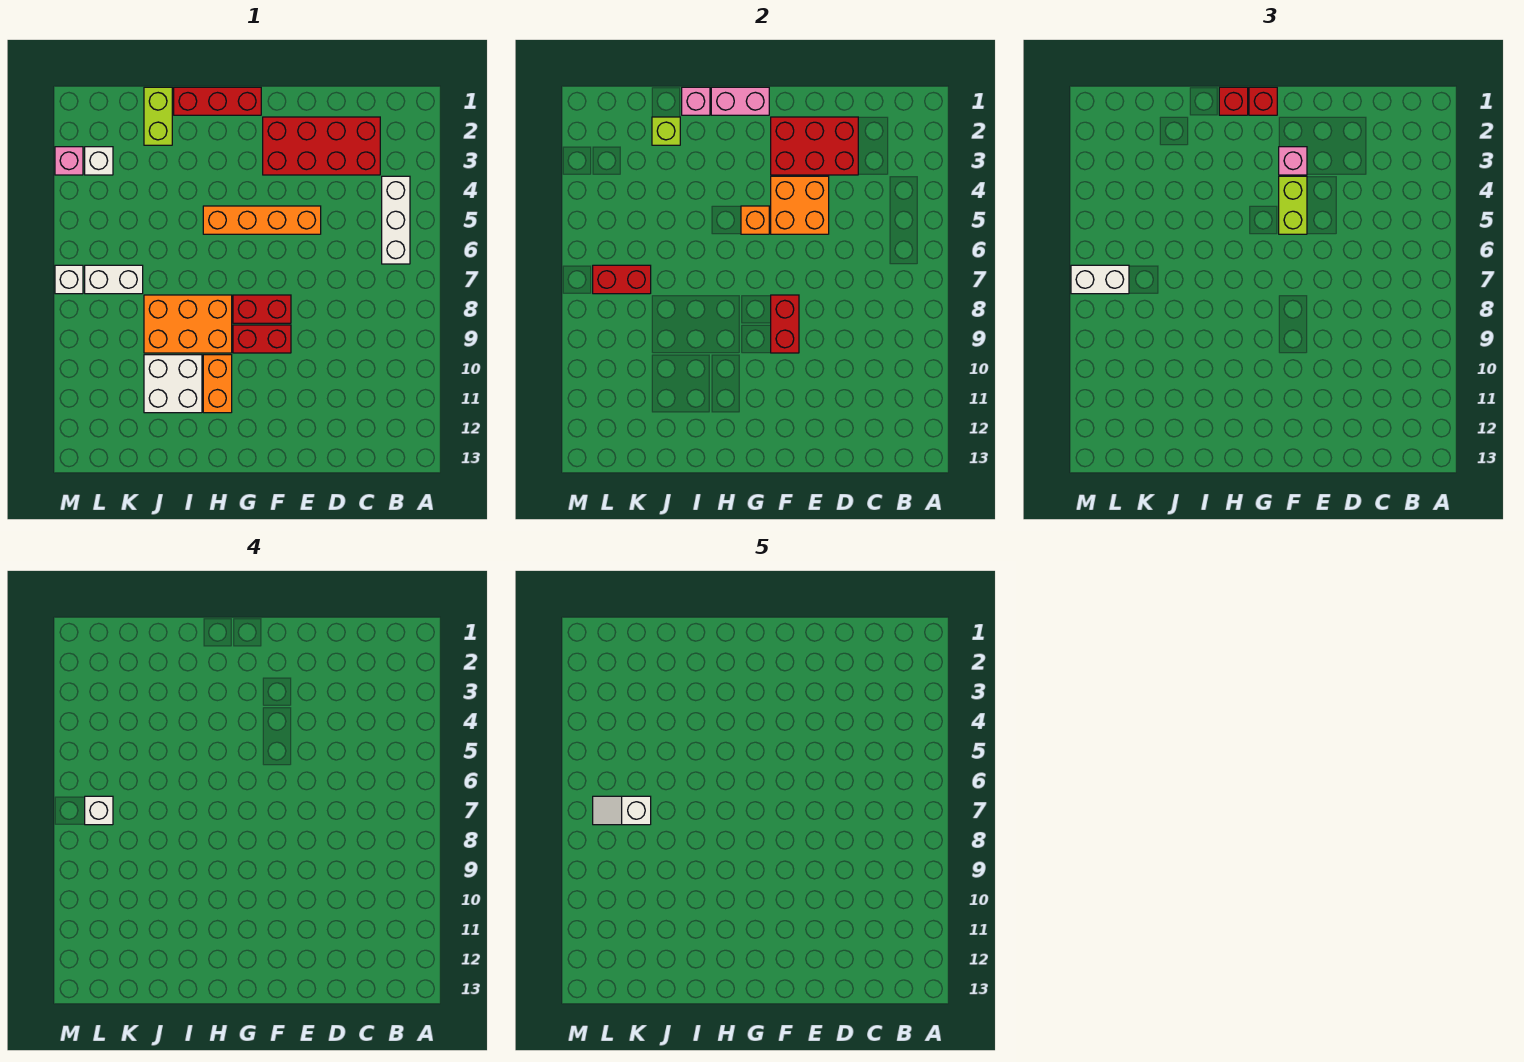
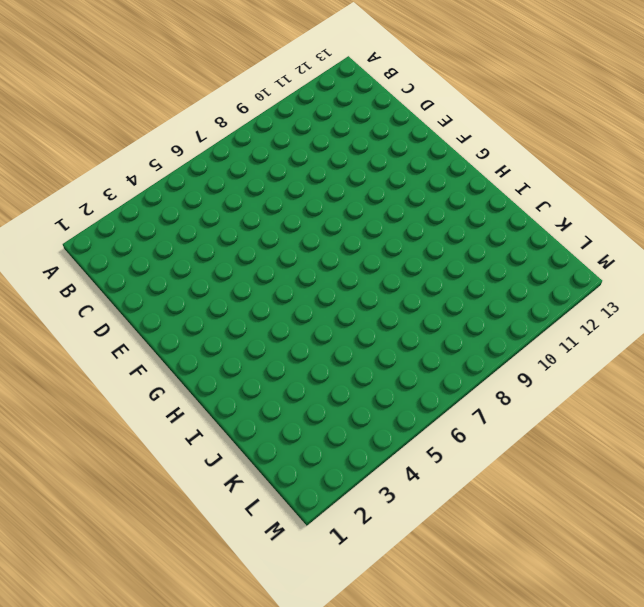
none -> white 1x3 brick [382,176,410,264]
none -> red 2x4 brick [263,117,380,175]
none -> orange 1x4 brick [203,206,321,234]

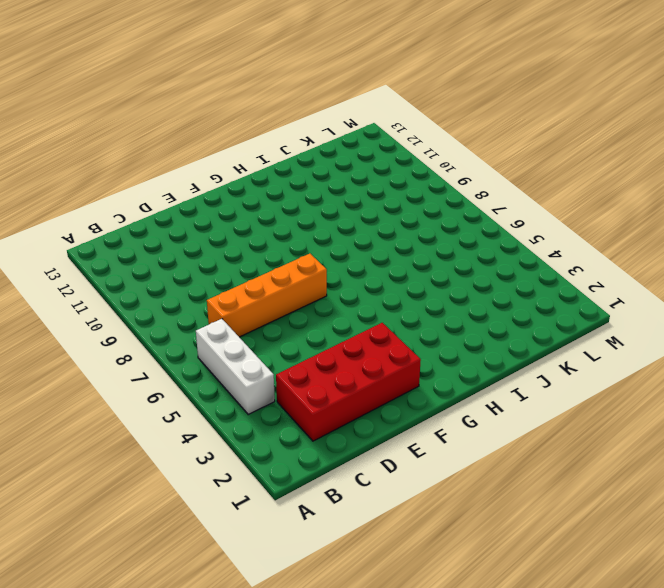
orange 1x4 brick [207,254,327,337] -> orange 1x4 brick moved to [203,206,321,234]
none -> red 1x2 brick [233,295,291,323]
none -> red 1x2 brick [233,325,291,353]
none -> red 1x3 brick [174,87,261,115]

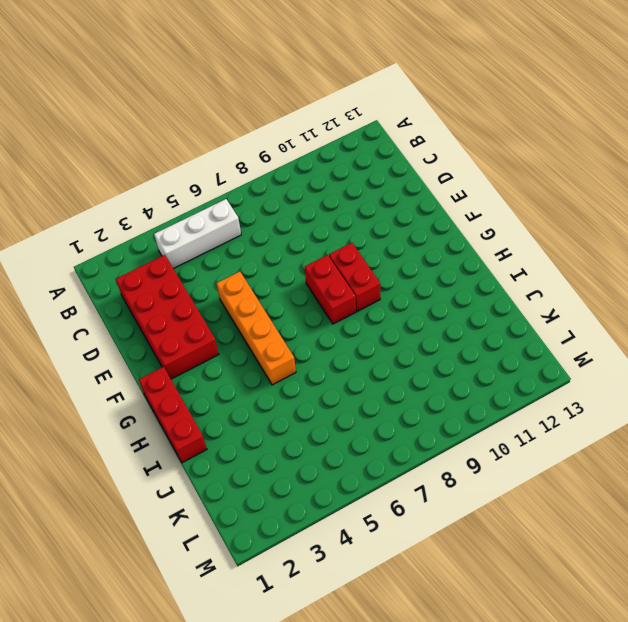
none -> orange 2x3 brick [144,295,232,353]
none -> orange 1x2 brick [203,355,232,413]
none -> white 2x2 brick [144,355,202,413]

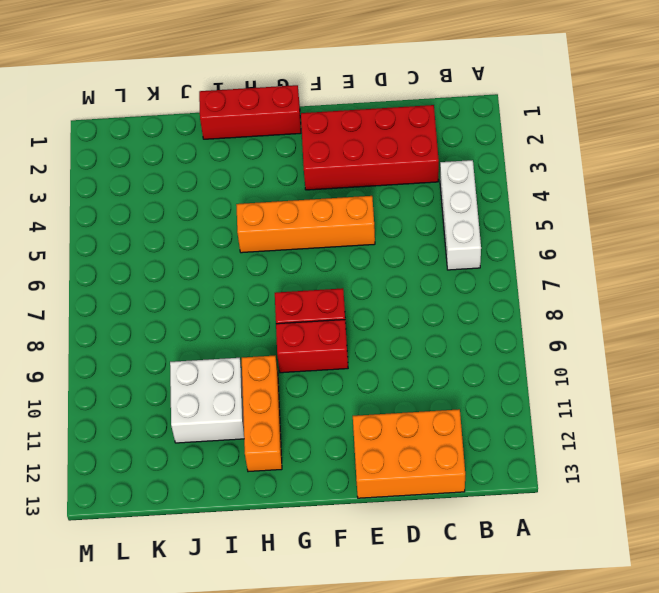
orange 2x3 brick [353,409,465,498] -> orange 2x3 brick moved to [144,295,232,353]
orange 1x3 brick [242,356,282,472] -> orange 1x2 brick [203,355,232,413]
none -> lime 1x2 brick [144,87,172,145]
none -> white 1x2 brick [85,265,143,294]
none -> white 1x1 brick [85,147,113,175]

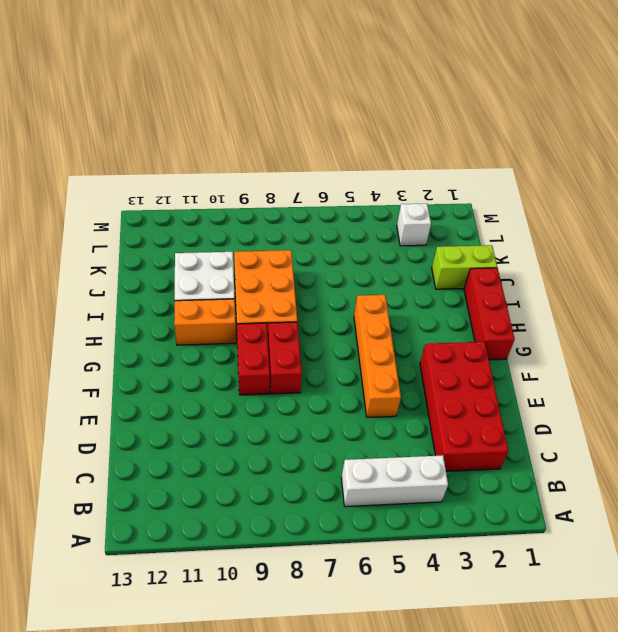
none -> white 1x2 brick [85,265,143,294]
none -> pink 1x1 brick [55,147,83,175]
none -> white 1x1 brick [55,265,83,294]

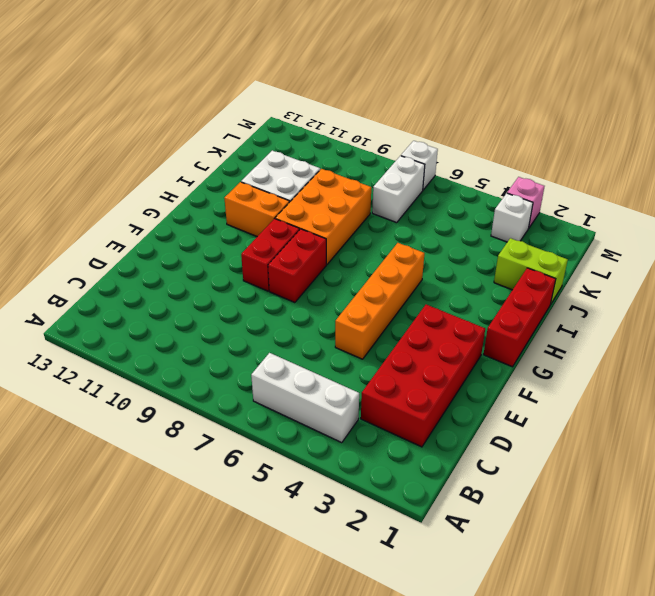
none -> red 2x3 brick [771,117,858,175]
none -> orange 2x2 brick [771,176,829,234]
none -> red 1x2 brick [771,295,799,353]

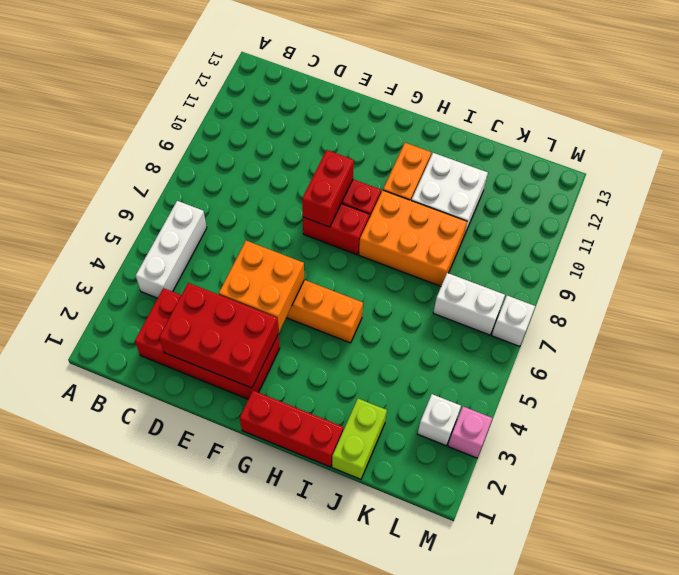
none -> pink 1x2 brick [711,87,769,115]
none -> orange 1x1 brick [741,206,769,234]
none -> pink 1x1 brick [682,87,710,115]

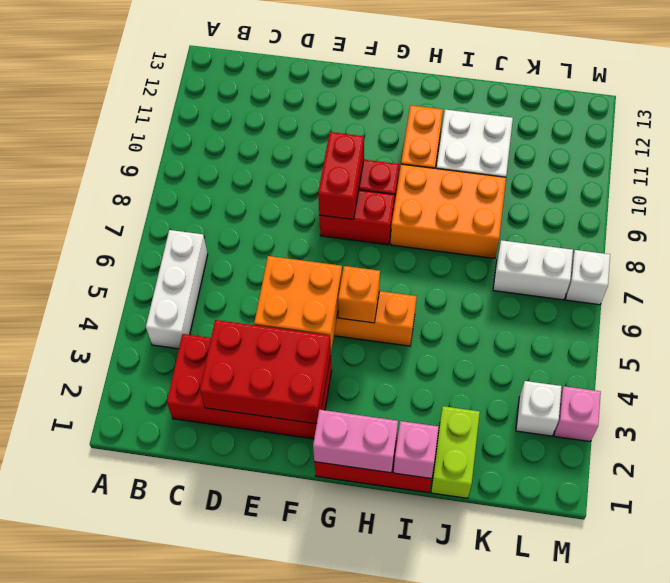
none -> lime 1x1 brick [652,117,680,145]
none -> red 1x2 brick [593,265,651,294]
none -> pink 1x1 brick [1279,147,1307,175]

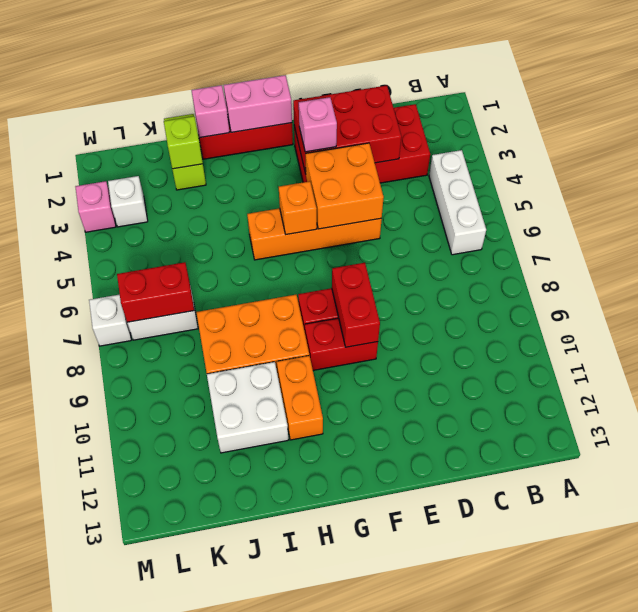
none -> lime 1x2 brick [1279,176,1307,234]
none -> red 1x1 brick [1249,87,1277,115]
none -> red 1x1 brick [1219,87,1248,115]

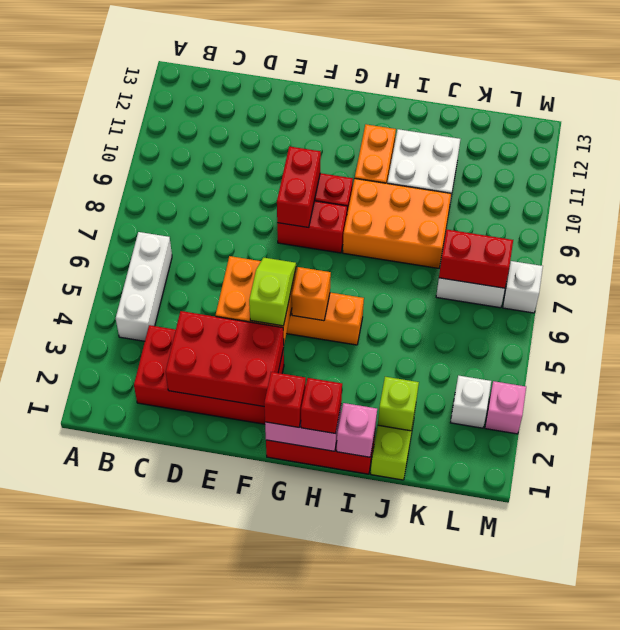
lime 1x2 slope [249,258,296,326] -> lime 1x2 brick [1279,176,1307,234]
none -> pink 1x1 brick [1279,147,1307,175]
none -> white 1x2 brick [1071,265,1129,294]
none -> white 1x1 brick [85,796,113,825]

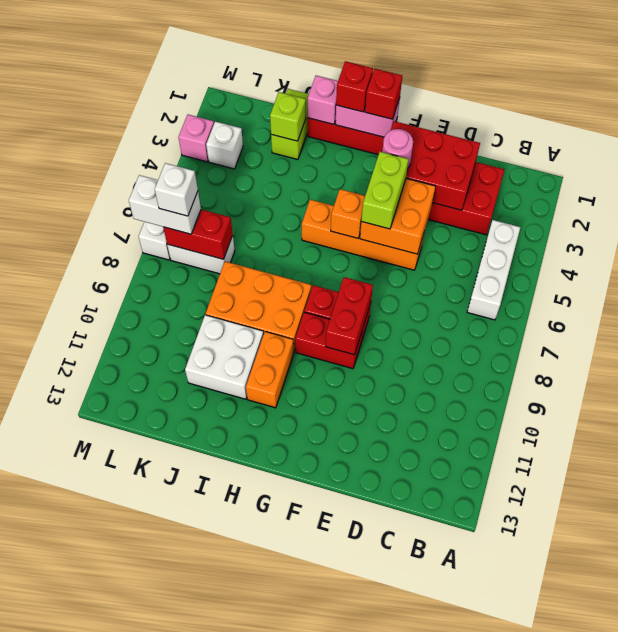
pink 1x1 round brick [382,129,413,169] -> pink 1x1 brick [1279,147,1307,175]
none -> white 1x2 slope [593,796,651,825]

